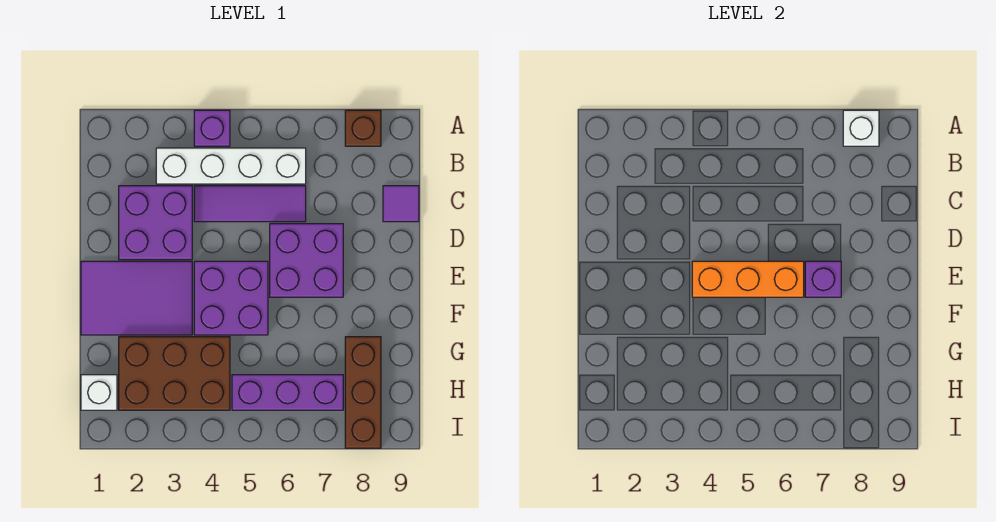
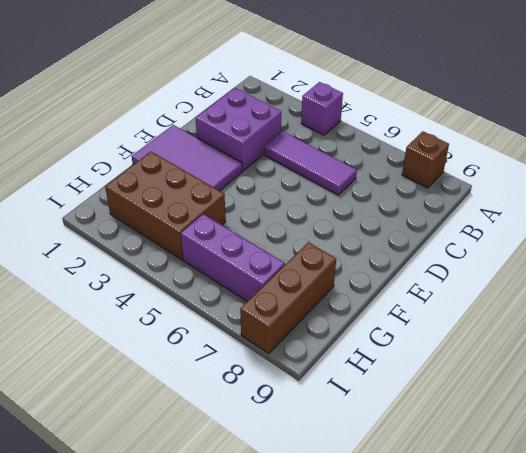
none -> white 1x4 brick [156,148,306,184]
none -> purple 1x1 tile [383,186,419,222]
none -> purple 2x2 brick [270,224,343,297]

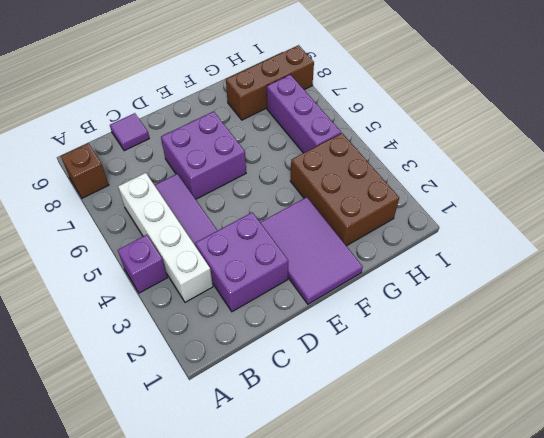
none -> purple 2x2 brick [194,261,268,335]
none -> white 1x1 brick [81,375,117,410]
none -> white 1x1 brick [843,110,879,146]

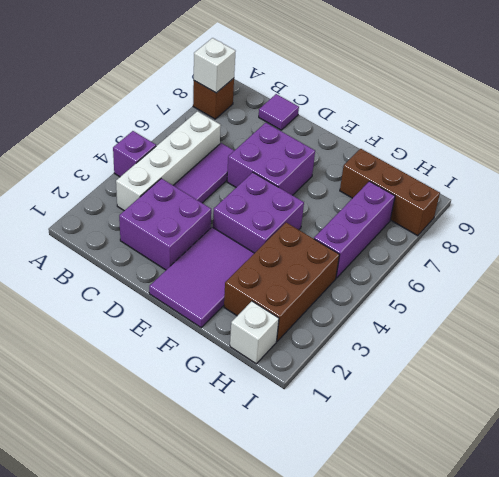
none -> orange 1x3 brick [692,261,804,297]
none -> purple 1x1 brick [805,261,841,297]

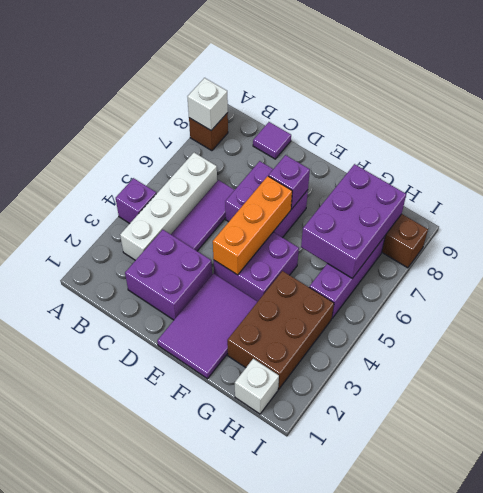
purple 2x3 brick [301,164,406,278] -> none

